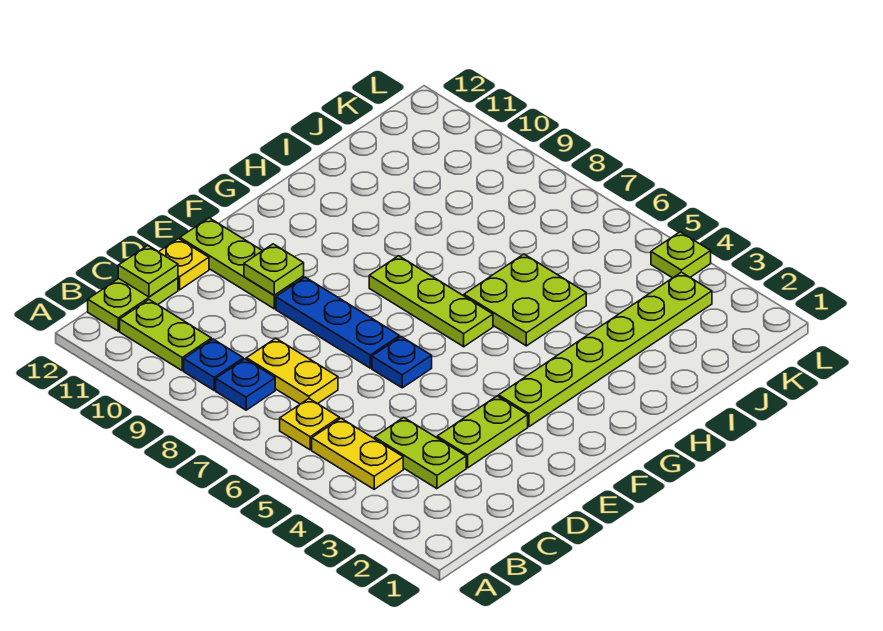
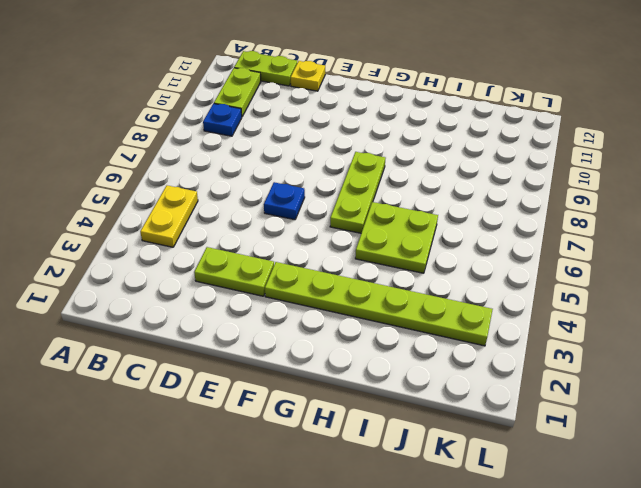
none -> yellow 1x1 plate [280,399,339,450]
none -> blue 1x1 plate [216,359,275,410]
none -> lime 1x2 plate [374,417,466,489]

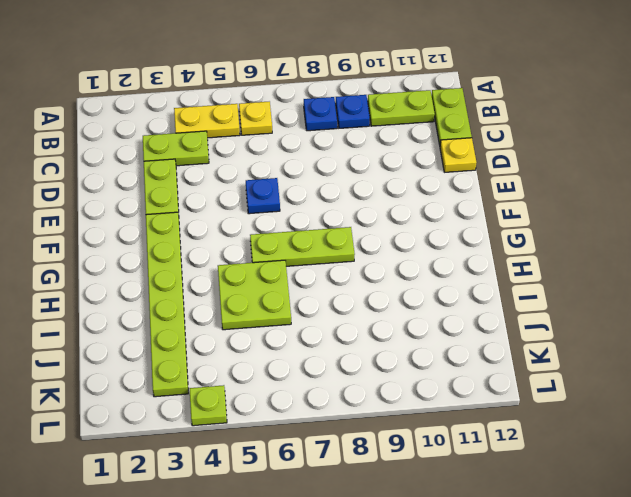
none -> yellow 1x2 plate [246,338,338,404]
none -> blue 1x3 plate [276,277,400,368]
none -> lime 1x3 plate [180,218,304,309]

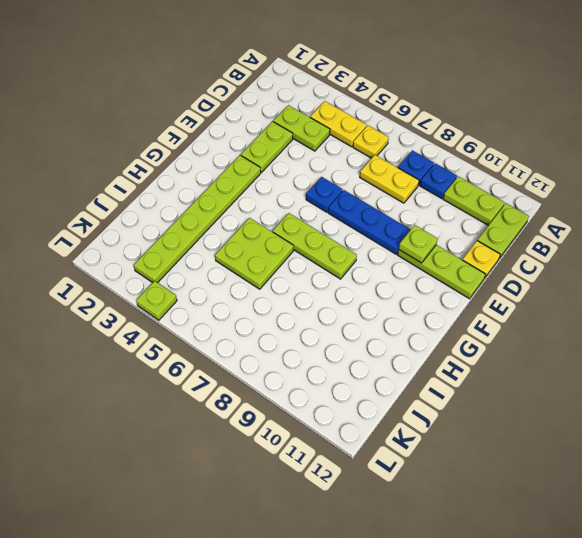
none -> lime 1x1 plate [118,246,178,297]

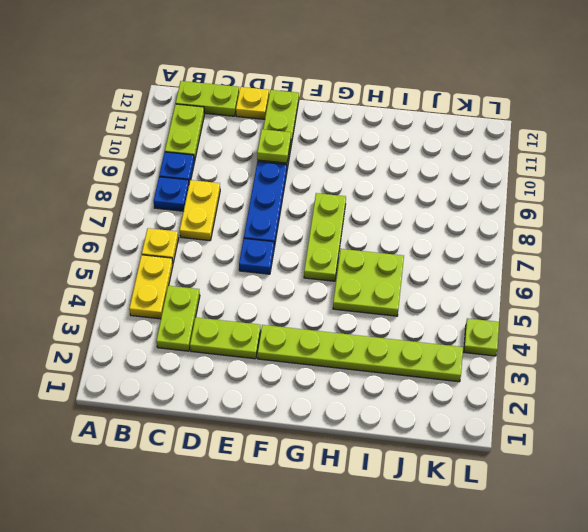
none -> lime 1x1 plate [118,246,178,297]

